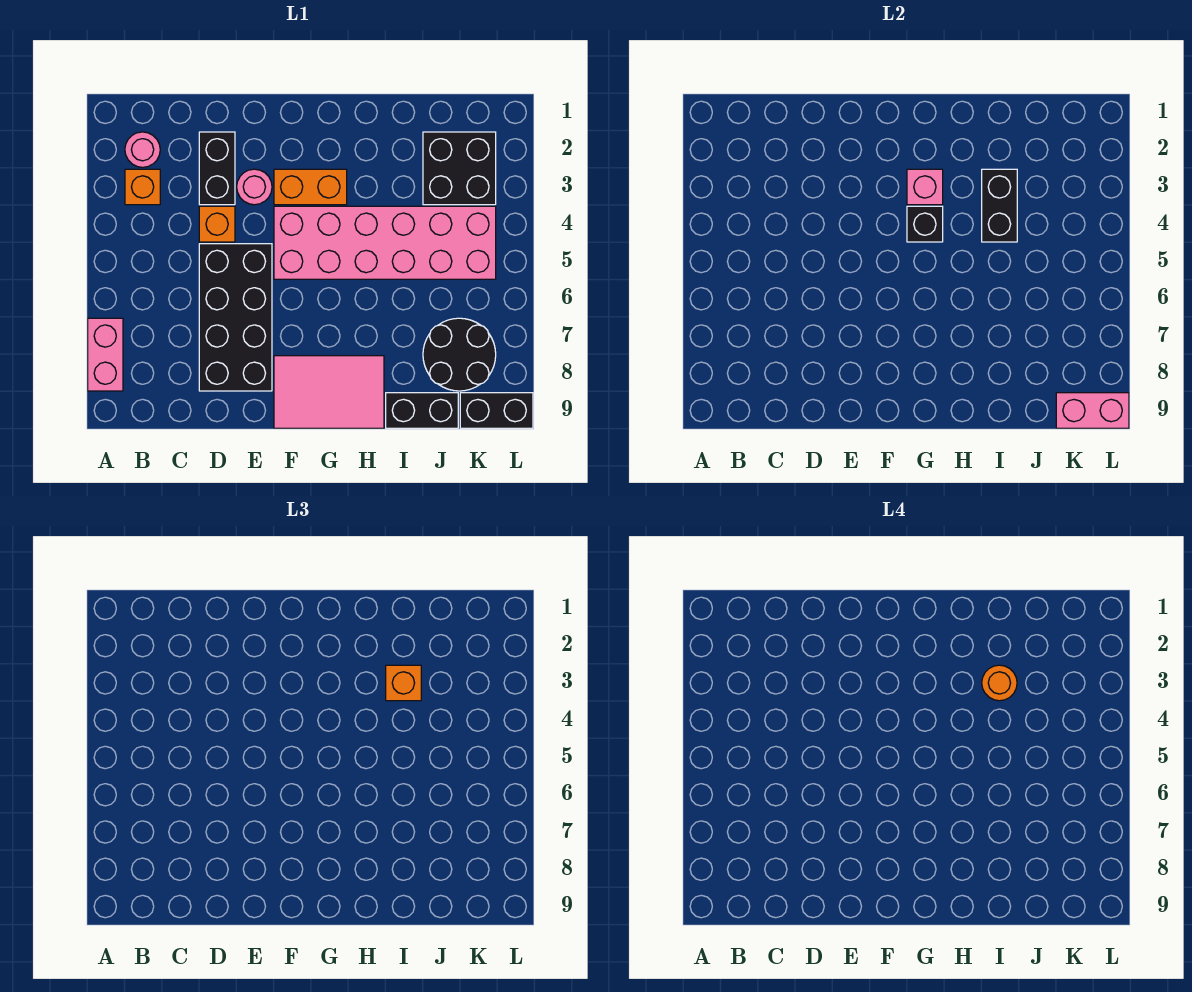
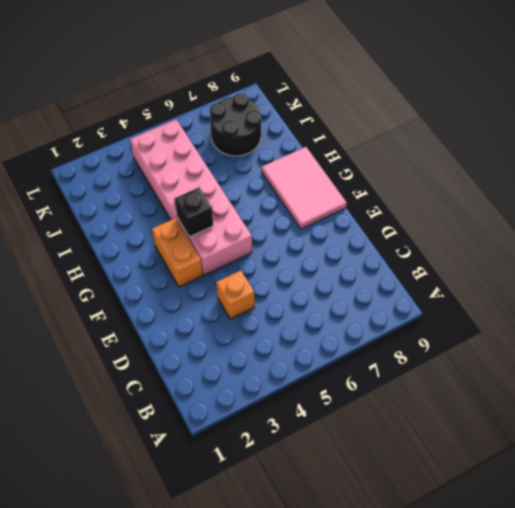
none -> pink 1x2 brick [88,318,123,391]
none -> pink 1x1 round brick [125,132,160,167]
none -> orange 1x1 brick [125,169,160,205]

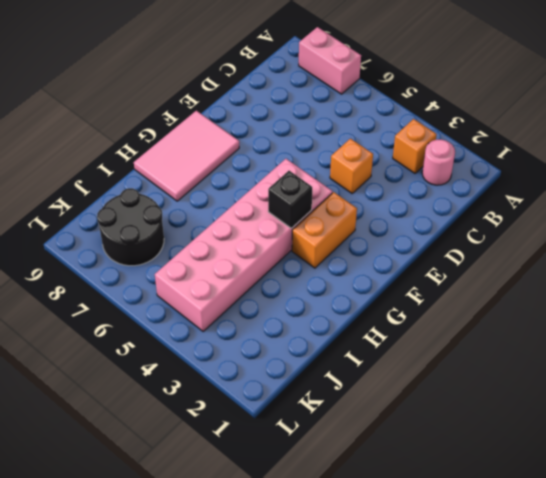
none -> black 1x2 brick [199,132,235,205]
none -> black 2x4 brick [199,244,272,391]
none -> pink 1x1 round brick [237,169,272,205]

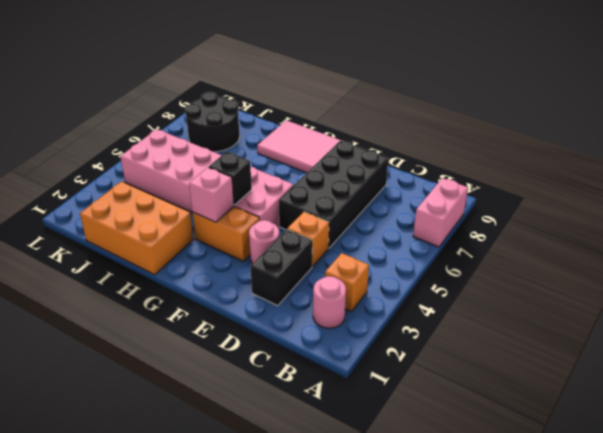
orange 2x3 brick [80,182,193,275] -> black 2x2 brick [423,132,496,205]
none -> black 1x2 brick [386,393,458,428]
none -> black 1x2 brick [460,393,533,428]
none -> black 1x2 brick [982,169,1017,242]

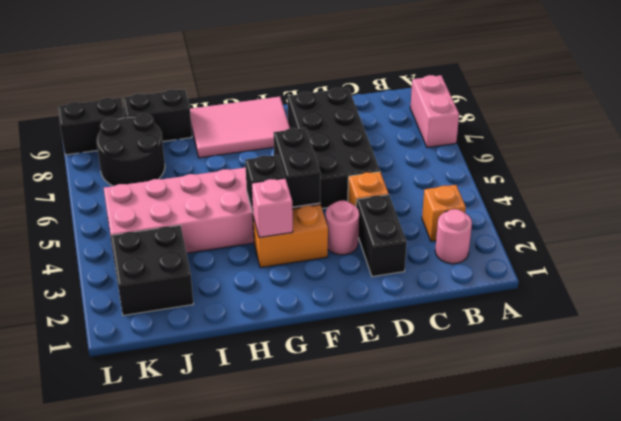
black 1x2 brick [274,128,320,207] -> black 1x2 brick moved to [982,169,1017,242]
none -> pink 1x2 brick [1056,393,1129,428]
none -> orange 1x1 brick [386,665,421,701]
none -> orange 1x1 round brick [982,665,1017,701]

